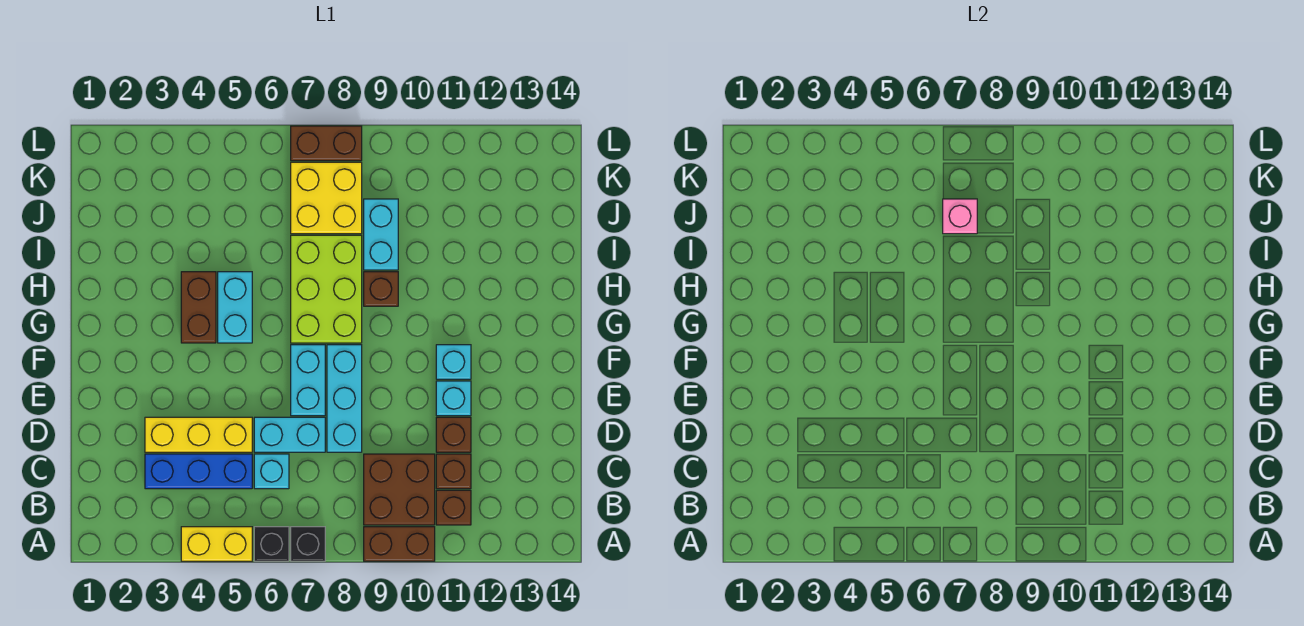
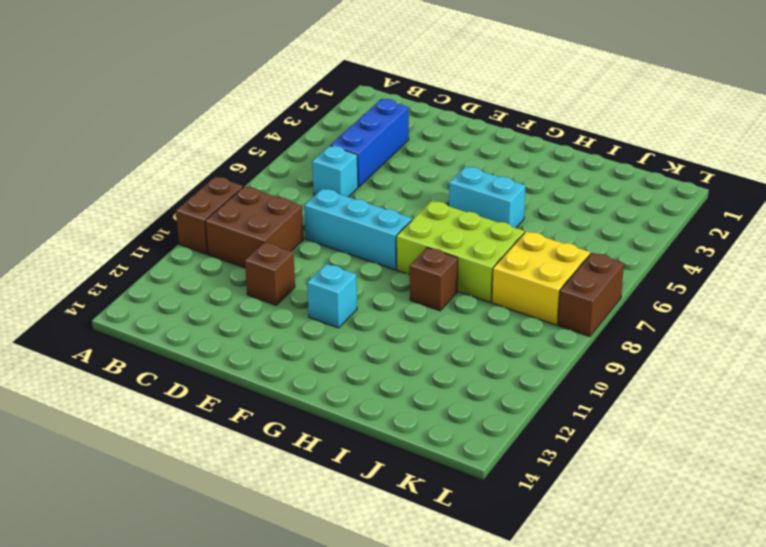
none -> yellow 1x2 brick [181,527,252,561]
none -> black 1x1 brick [254,527,289,561]
none -> black 1x1 brick [291,527,325,561]

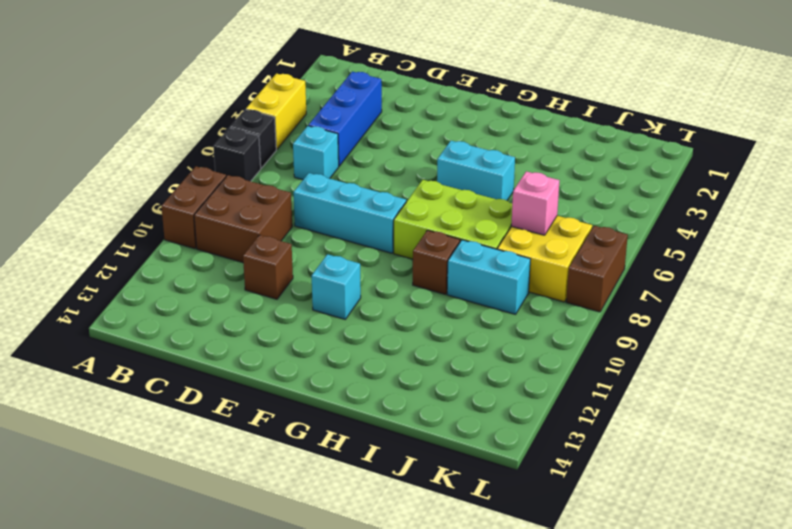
none -> brown 1x1 brick [436,490,471,525]
none -> brown 1x1 brick [436,454,471,489]
none -> yellow 1x3 brick [145,417,252,452]

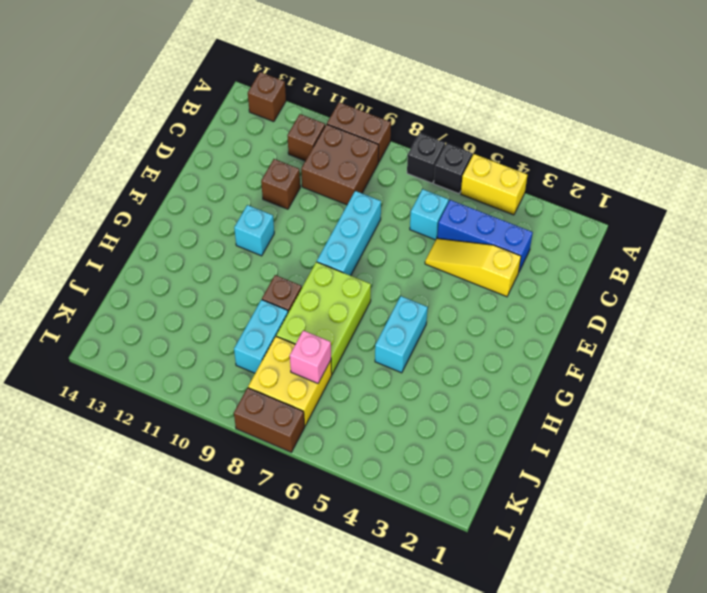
brown 1x1 brick [248,72,286,122] -> brown 1x1 brick moved to [436,454,471,489]
yellow 1x3 slope [425,238,521,297] -> yellow 1x3 brick [145,417,252,452]
none -> cyan 1x2 brick [254,417,325,452]
none -> cyan 1x2 brick [291,345,325,416]
none -> cyan 1x1 brick [436,381,471,416]

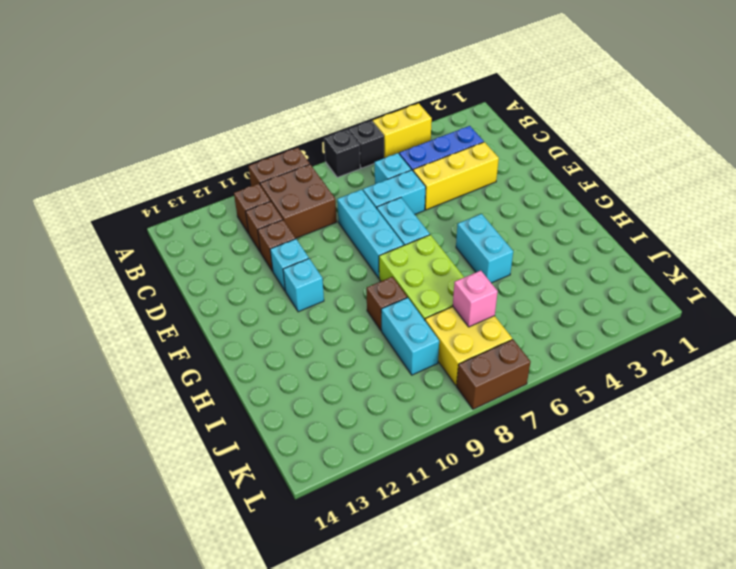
none -> brown 1x2 brick [181,272,216,343]

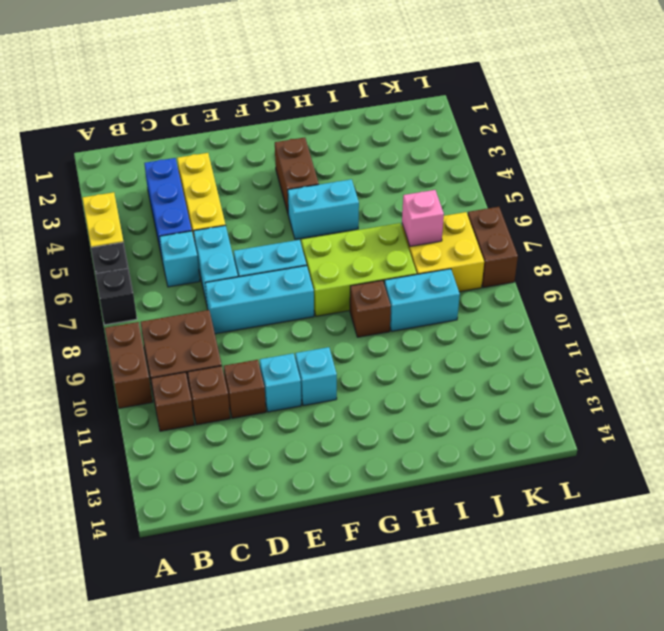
brown 1x2 brick [275,138,319,213] -> brown 1x2 brick turned to [181,272,216,343]

